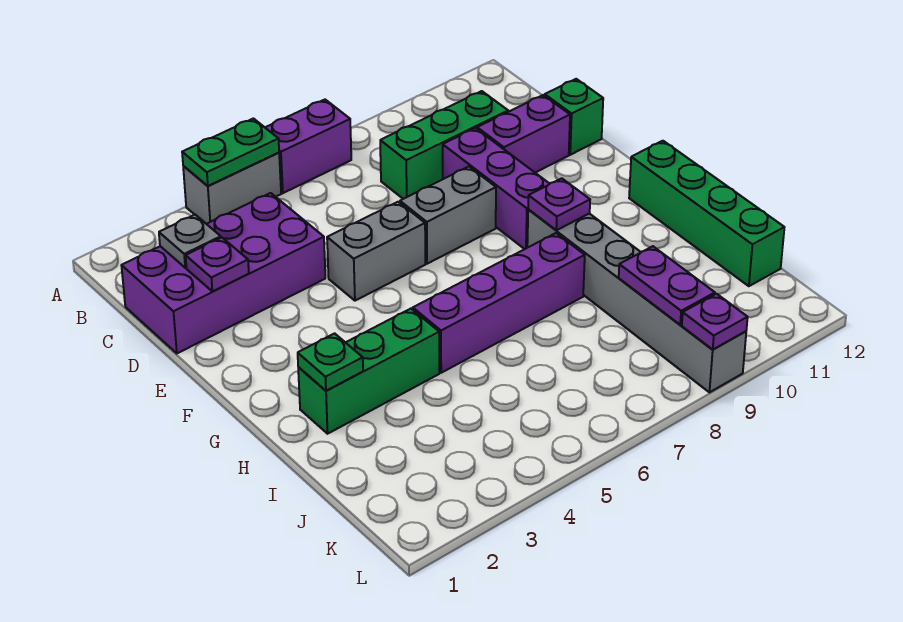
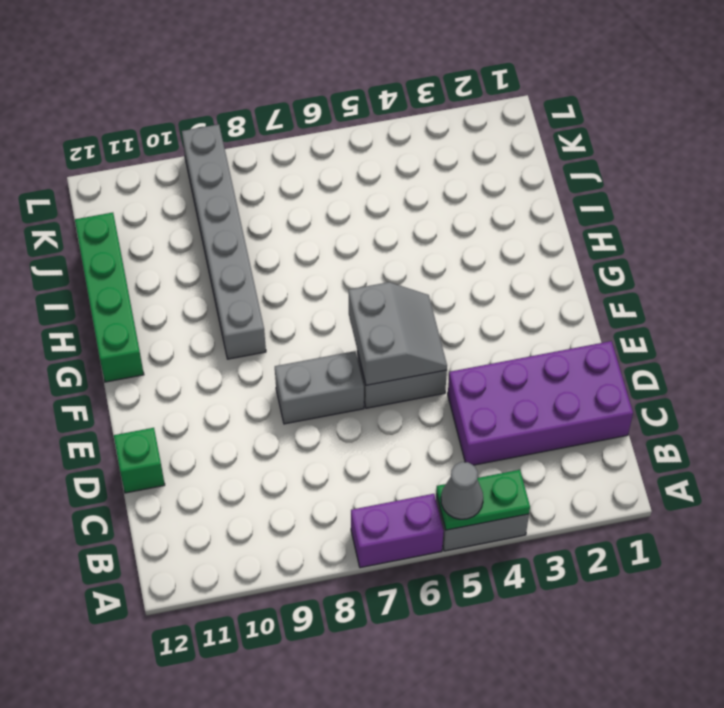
grey 1x1 cone [441,462,483,519] -> none
grey 2x2 slope [349,282,447,385] -> none
none -> green 1x3 brick [380,91,508,199]
none -> purple 1x3 brick [443,128,549,249]
none -> purple 1x2 brick [477,95,570,173]

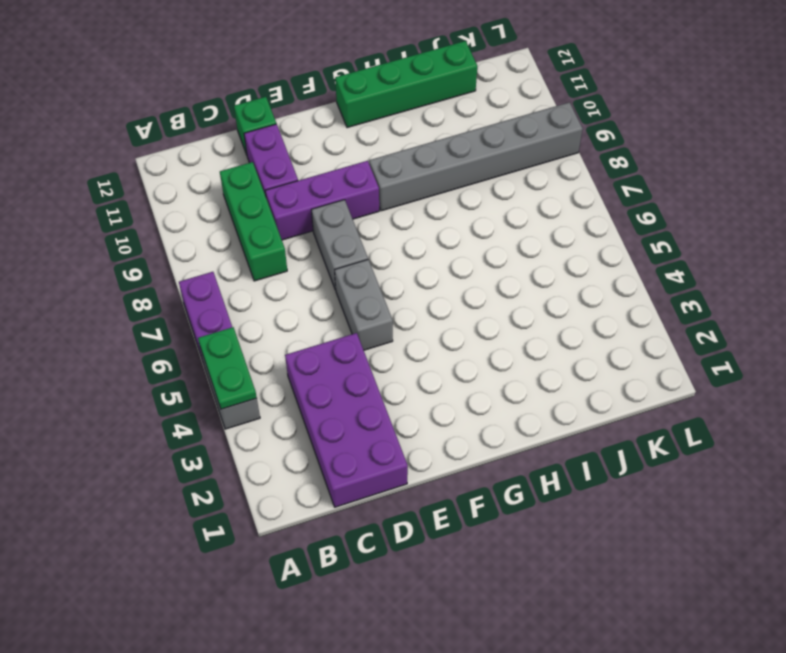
none -> green 1x3 brick [298,309,439,434]
none -> purple 1x4 brick [413,233,585,373]
none -> grey 1x1 plate [159,215,221,268]

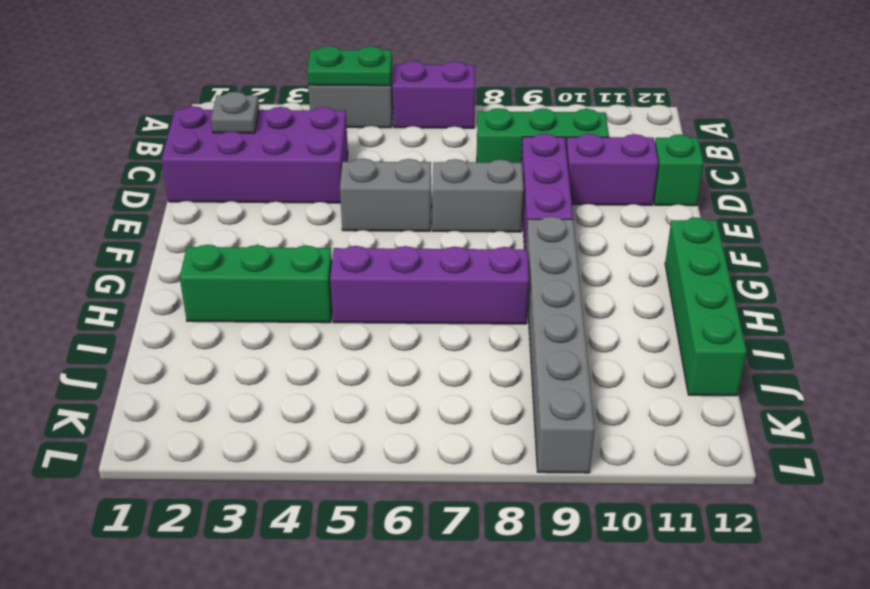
none -> purple 1x1 plate [186,238,249,291]
none -> purple 1x1 plate [528,178,590,230]
none -> green 1x1 plate [298,333,363,391]

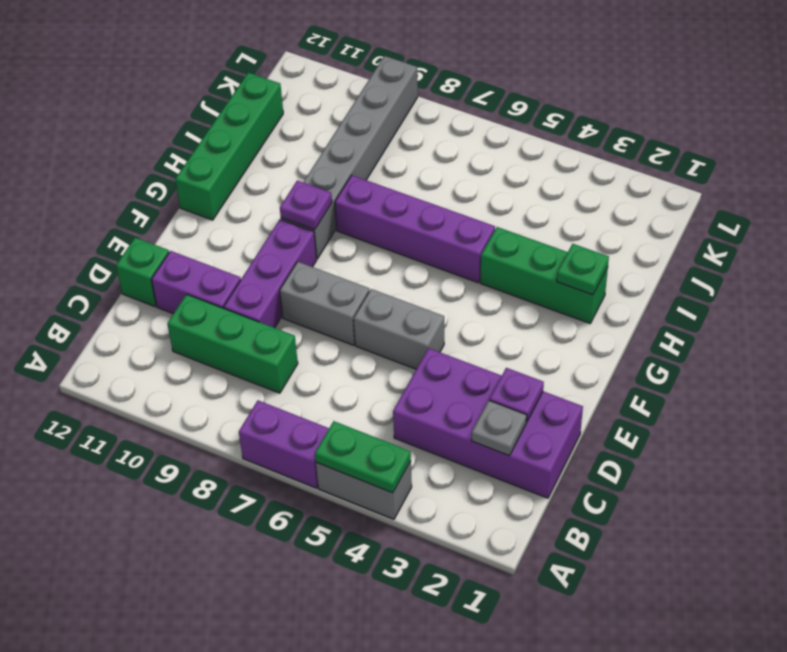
none -> purple 1x2 plate [619,246,715,325]
none -> purple 1x1 plate [682,294,748,350]

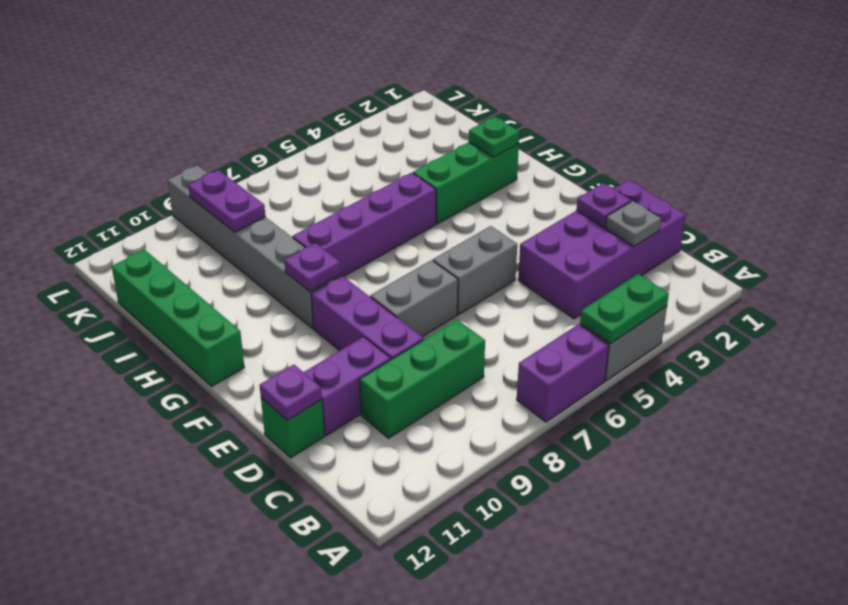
purple 1x1 plate [260,365,322,420] -> purple 1x1 plate moved to [682,294,748,350]

